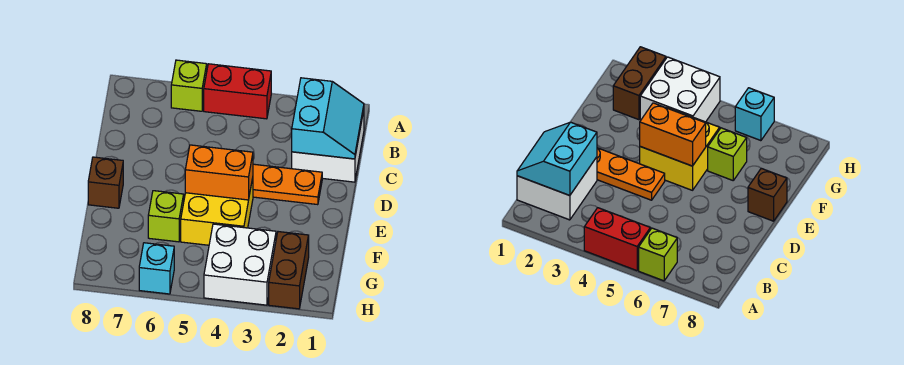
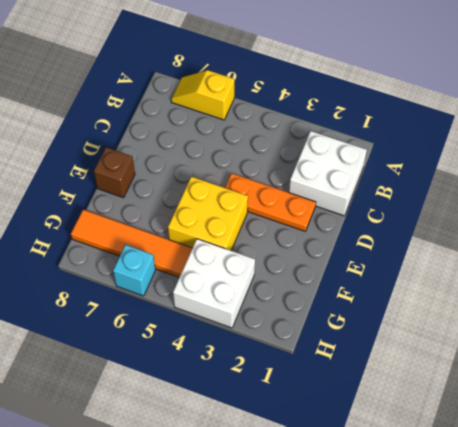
yellow 1x2 slope [171,70,235,120] -> lime 1x1 brick [171,60,207,111]
orange 1x4 tile [71,210,192,277] -> none
none -> red 1x2 brick [204,64,271,119]
none -> lime 1x1 brick [148,191,184,242]
none -> brown 1x2 brick [269,232,309,309]

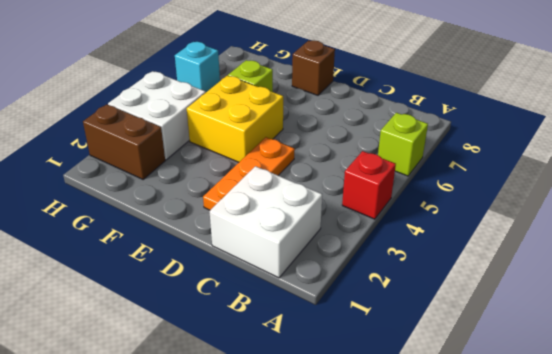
red 1x1 brick [342,151,396,219] -> red 1x2 brick [204,64,271,119]
none -> cyan 2x2 slope [292,78,364,159]
none -> orange 1x2 brick [185,145,253,200]

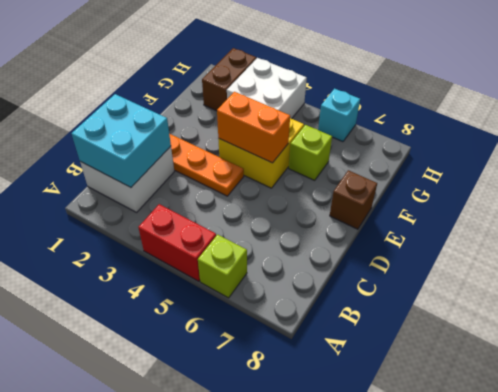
cyan 2x2 brick [72,94,171,187] -> cyan 2x2 slope [292,78,364,159]

